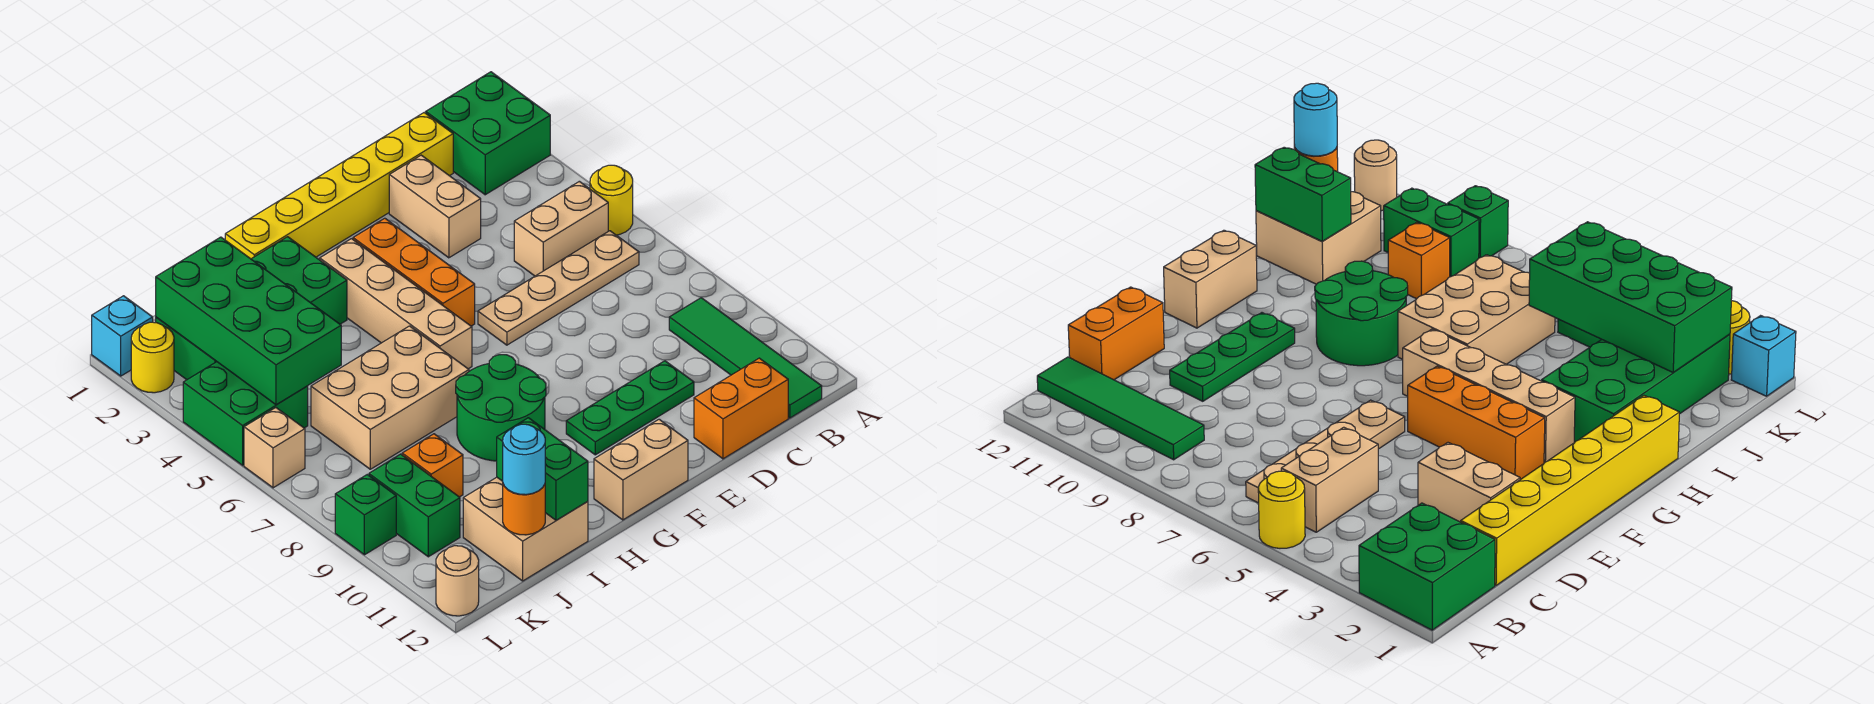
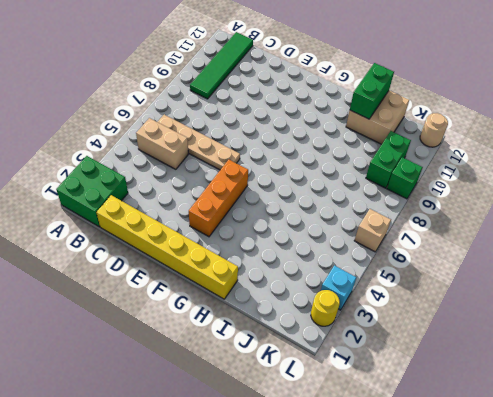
cyan 1x1 brick [321,265,356,310] -> cyan 1x1 brick moved to [92,296,153,376]
none -> yellow 1x1 round brick [590,165,633,235]
none -> orange 1x2 brick [694,358,788,459]
none -> tan 1x2 brick [389,155,481,258]

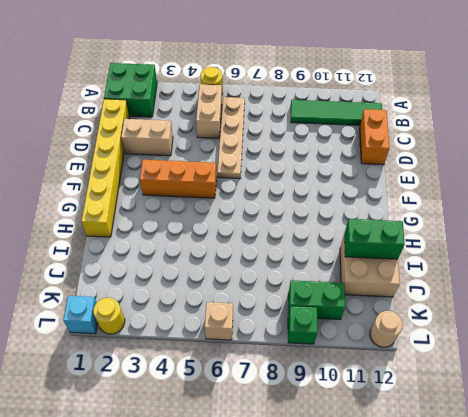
none -> green 1x3 plate [566,361,694,455]
none -> tan 1x2 brick [594,419,688,520]
none -> tan 1x4 brick [320,239,472,369]

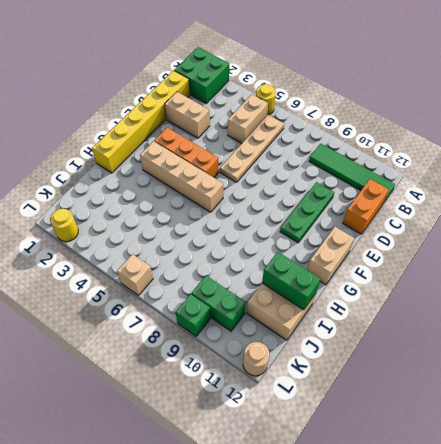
none -> green 2x2 round brick [456,355,546,461]
none -> green 2x4 brick [156,237,347,380]
none -> tan 2x3 brick [311,326,469,469]

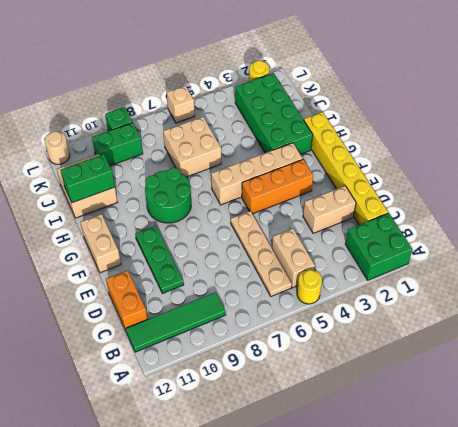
tan 2x2 brick [163,117,221,177] -> tan 2x3 brick [311,326,469,469]
none -> orange 1x1 brick [402,434,463,497]
none -> green 2x2 brick [183,362,308,465]
none -> cyan 1x1 brick [92,296,153,376]

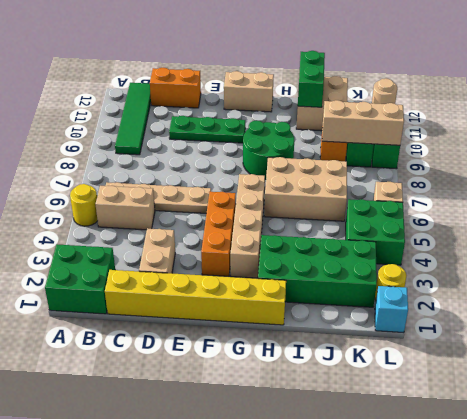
tan 1x3 brick [322,100,404,145] -> none
none -> green 2x4 brick [156,237,341,405]
none -> orange 1x1 round brick [503,484,545,535]
none -> cyan 1x1 round brick [503,424,545,495]

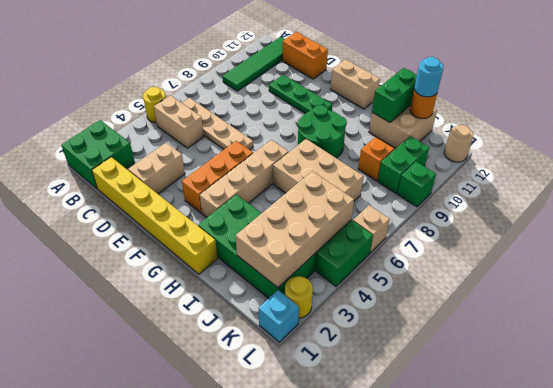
tan 2x4 brick [236,171,354,288] -> green 2x4 brick [156,237,341,405]

